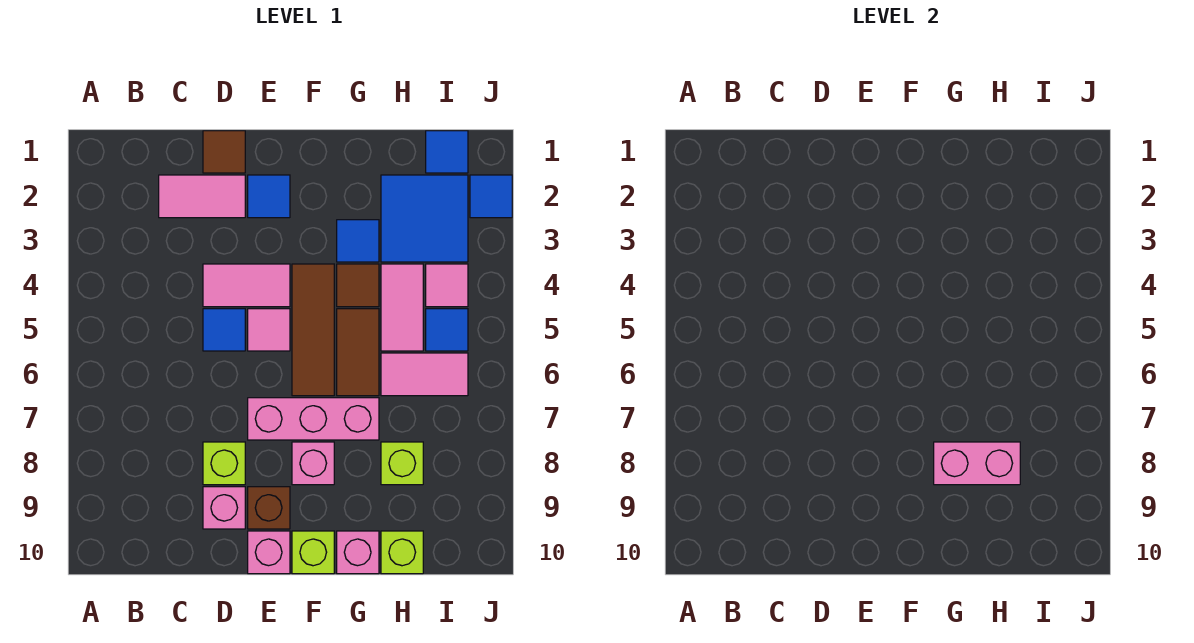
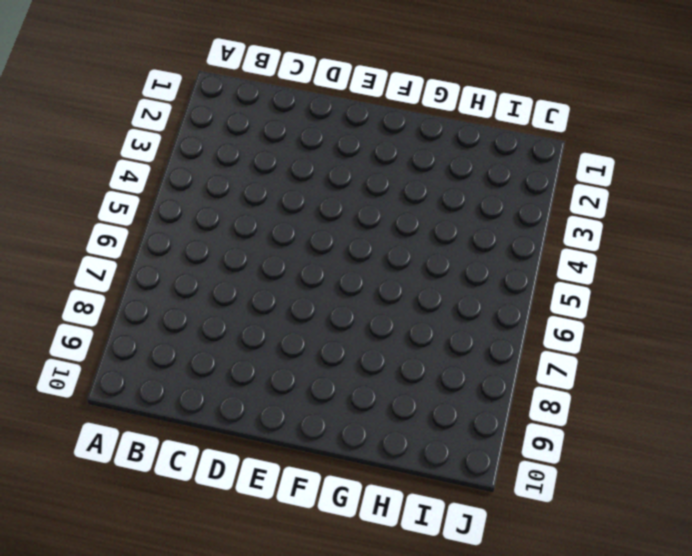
none -> pink 1x2 tile [159,175,245,218]
none -> brown 1x1 tile [203,131,245,173]
none -> pink 1x2 tile [203,264,290,307]

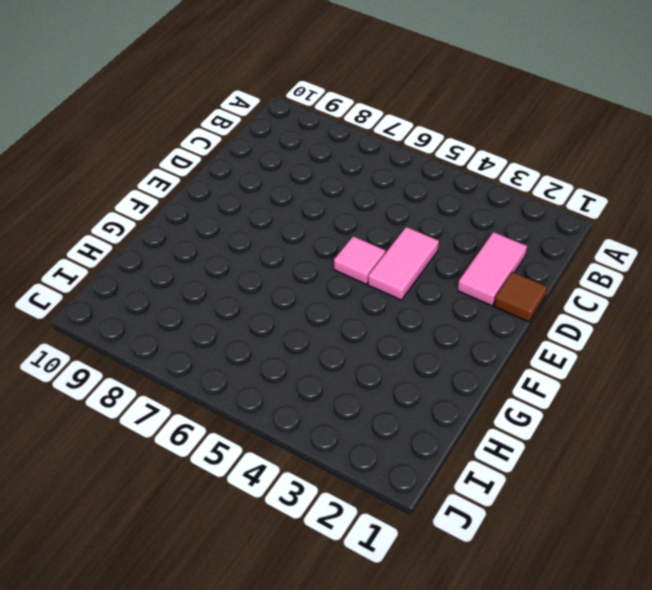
none -> blue 1x1 tile [203,309,245,351]
none -> lime 1x1 brick [203,442,245,485]
none -> pink 1x1 brick [203,487,245,529]

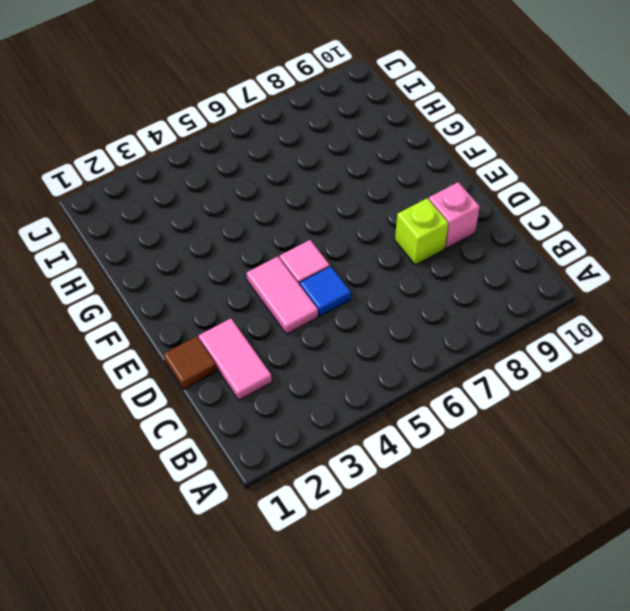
none -> blue 1x1 tile [248,175,290,218]
none -> pink 1x3 brick [248,398,379,440]
none -> brown 1x1 brick [248,487,290,529]

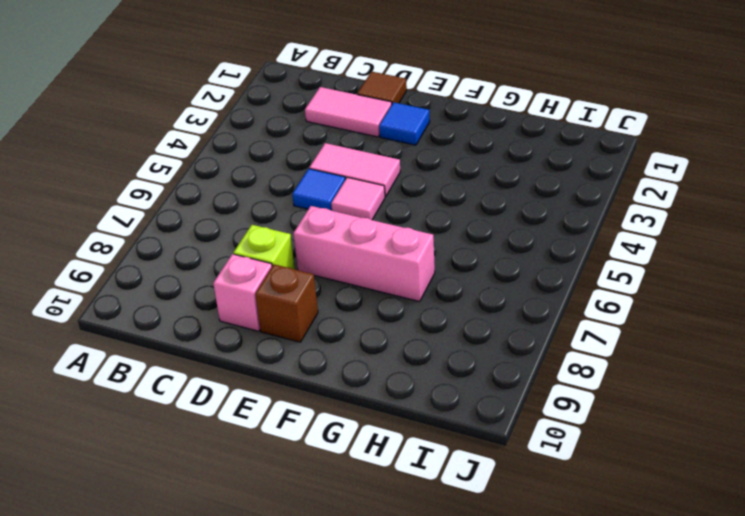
none -> pink 1x1 brick [248,531,290,574]
none -> brown 1x3 tile [292,264,334,396]
none -> pink 1x1 brick [292,442,334,485]

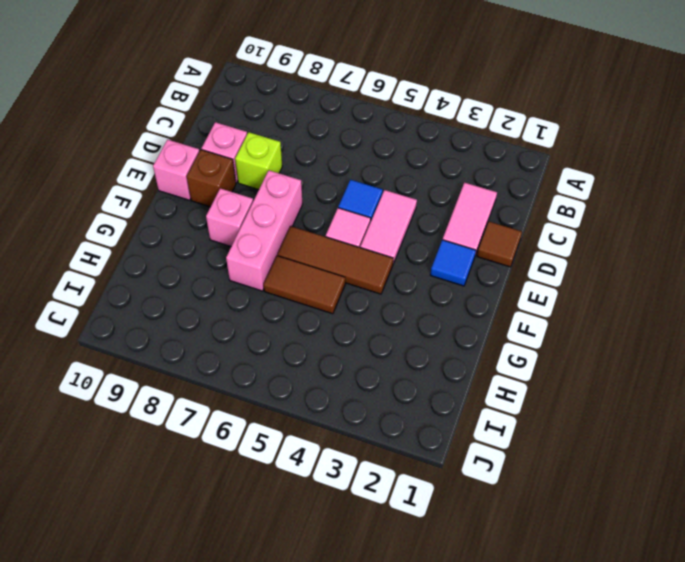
none -> lime 1x1 brick [292,531,334,574]
none -> blue 1x1 tile [337,220,379,262]
none -> brown 1x1 tile [337,264,379,307]

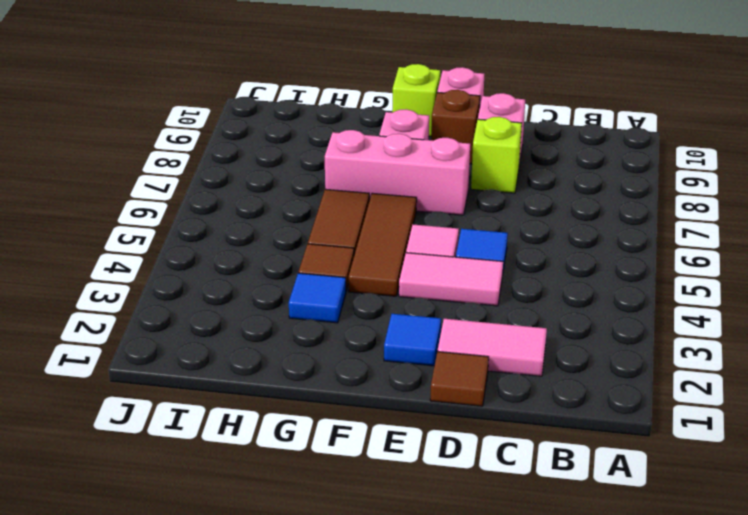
none -> pink 1x1 brick [337,531,379,574]
none -> blue 2x2 tile [381,175,468,262]
none -> pink 1x2 tile [381,264,423,351]

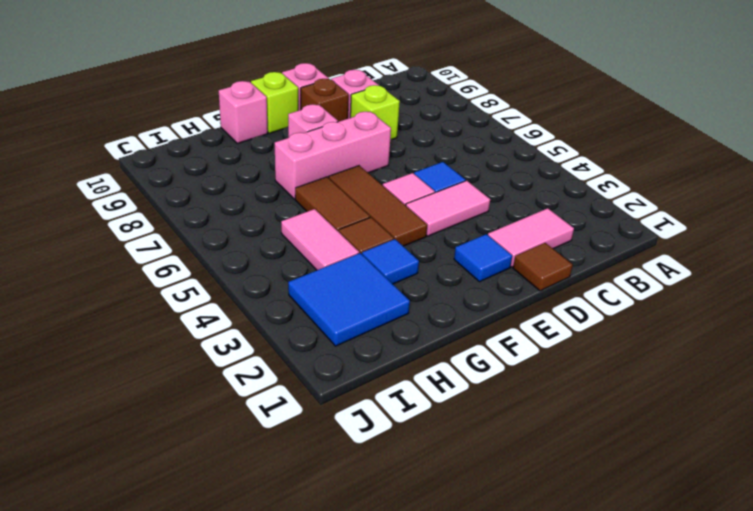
none -> pink 1x2 tile [381,353,468,396]
none -> lime 1x1 brick [381,442,423,485]
none -> lime 1x1 brick [381,531,423,574]

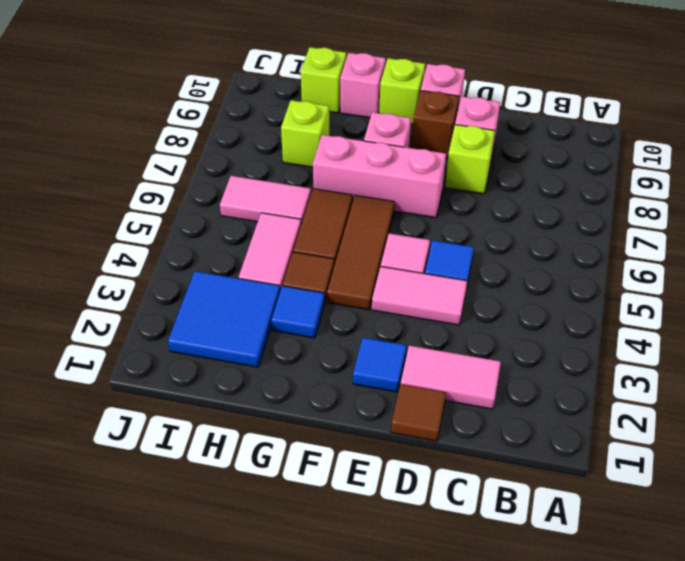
none -> blue 1x1 tile [426,131,468,173]
none -> pink 1x1 tile [426,264,468,307]
none -> blue 1x1 tile [426,309,468,351]

